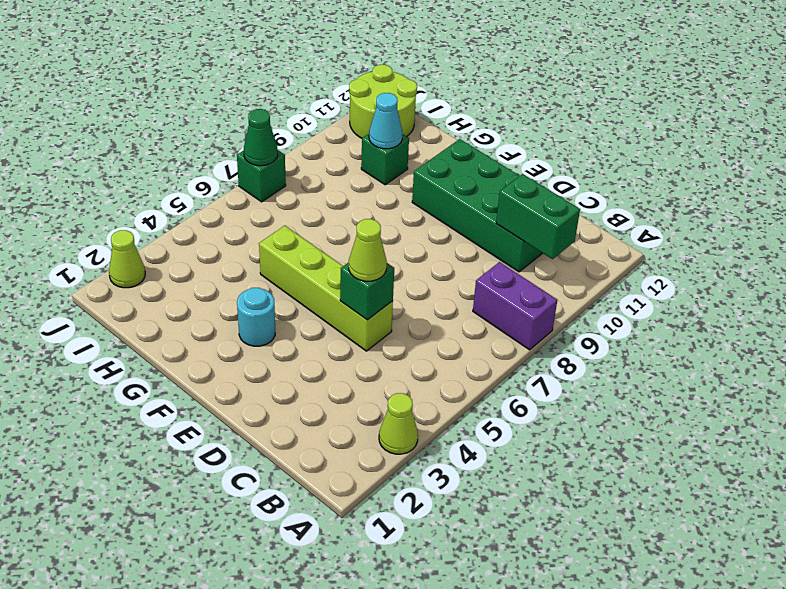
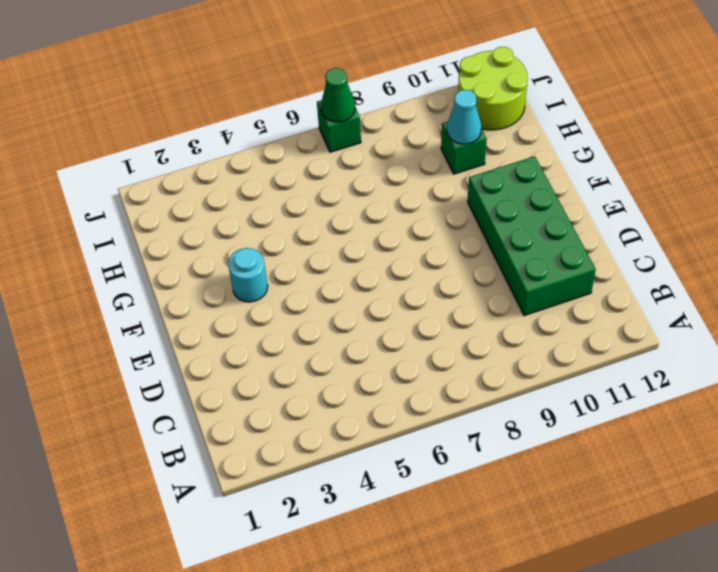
none -> lime 1x1 cone [379,393,418,454]
none -> purple 1x2 brick [473,262,557,350]
none -> lime 1x4 brick [259,225,393,351]

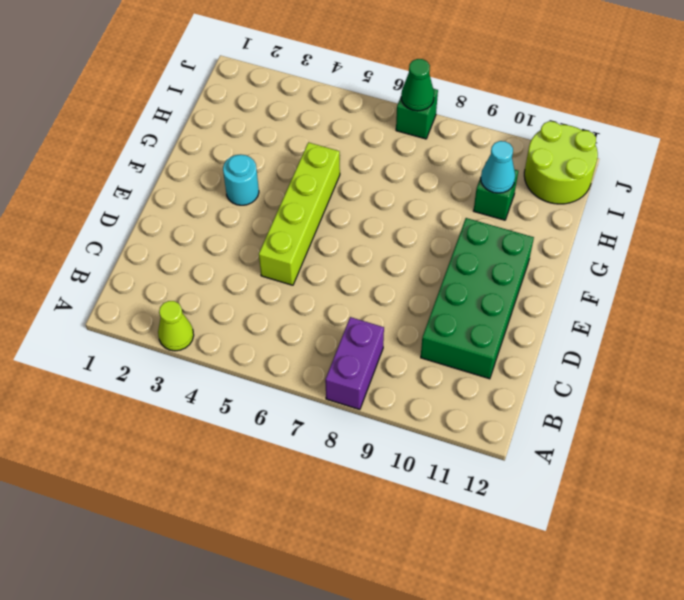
none -> lime 1x1 cone [109,230,145,288]
none -> green 1x2 brick [496,174,580,259]
none -> green 1x1 brick [340,262,394,320]

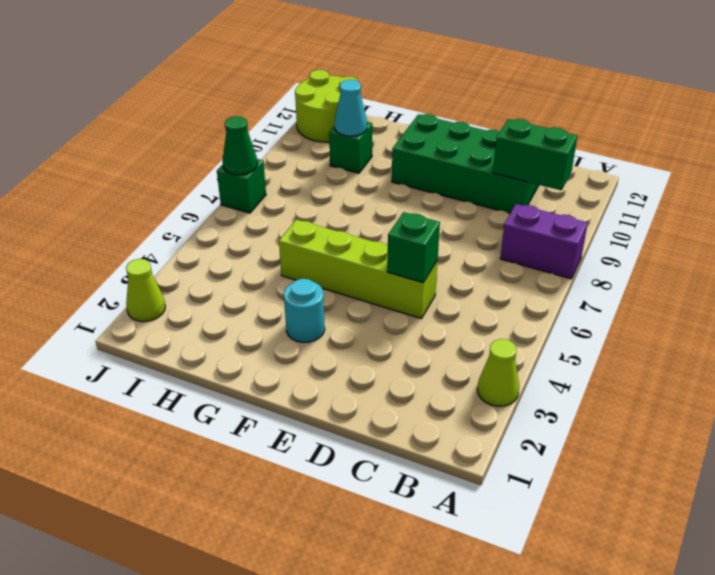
none -> lime 1x1 cone [349,219,387,281]

